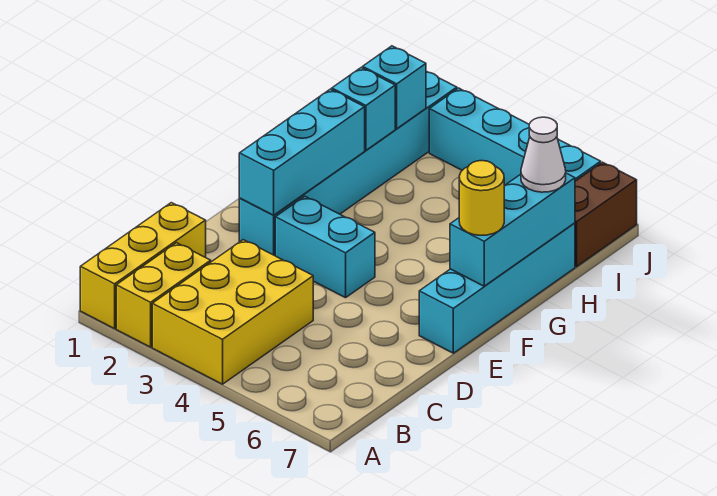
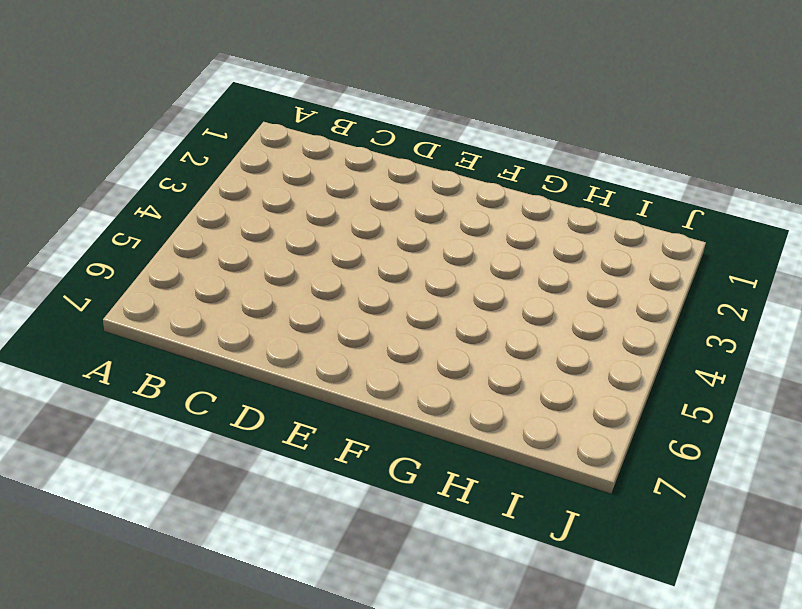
none -> yellow 1x3 brick [80,203,206,329]
none -> yellow 1x2 brick [116,243,211,347]
none -> yellow 2x3 brick [152,240,313,384]

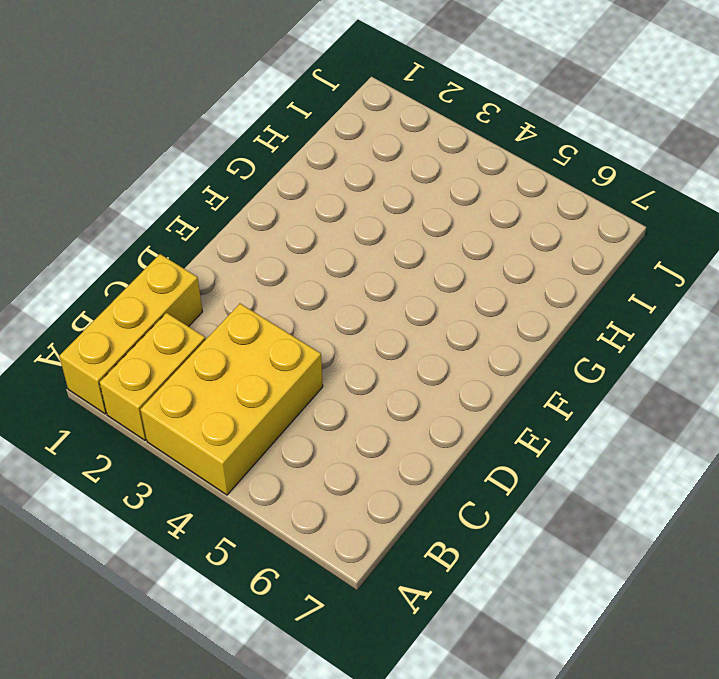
none -> cyan 1x6 brick [239,71,457,256]
none -> cyan 1x2 brick [275,196,375,298]
none -> cyan 1x4 brick [419,223,575,353]

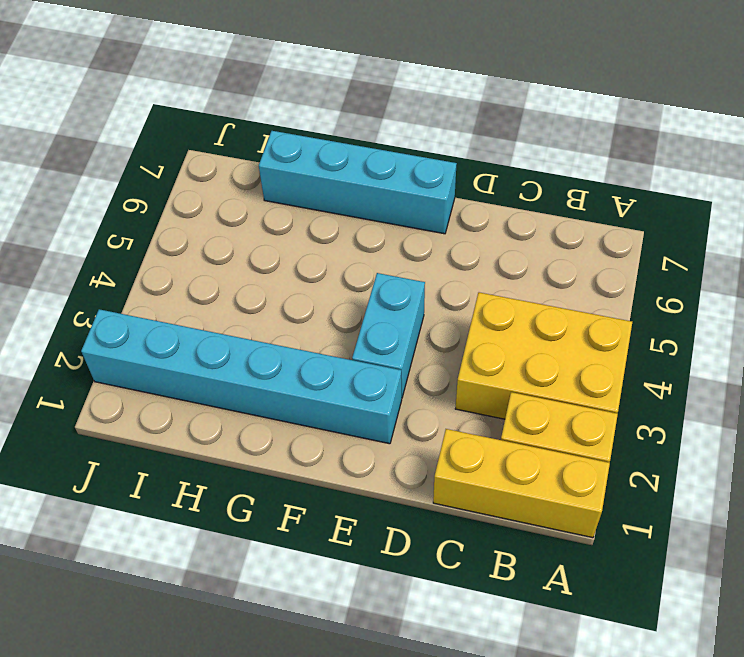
none -> brown 1x2 brick [575,162,637,267]
none -> cyan 1x4 brick [429,88,601,186]
none -> cyan 1x3 brick [239,89,365,215]

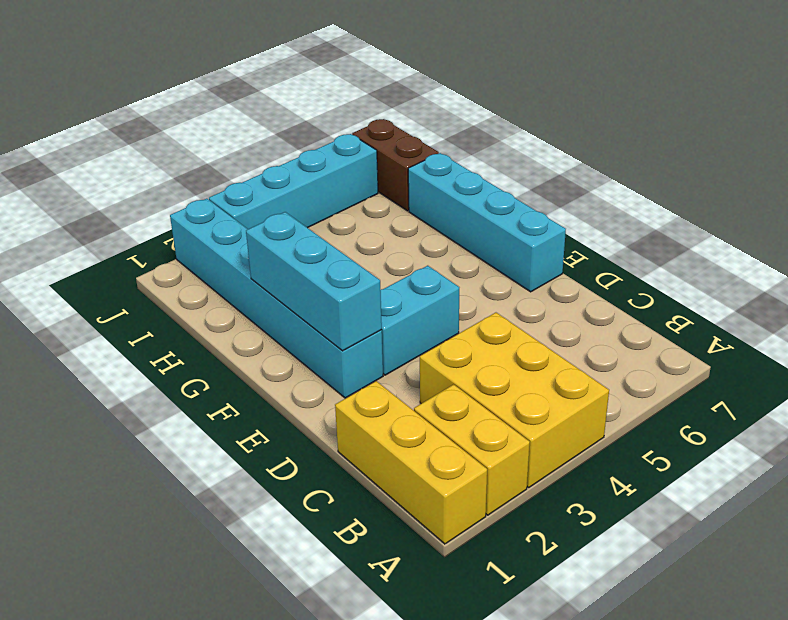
none -> cyan 1x3 brick [450,173,575,286]
none -> cyan 1x1 brick [332,68,395,150]
none -> cyan 1x1 brick [363,46,426,129]

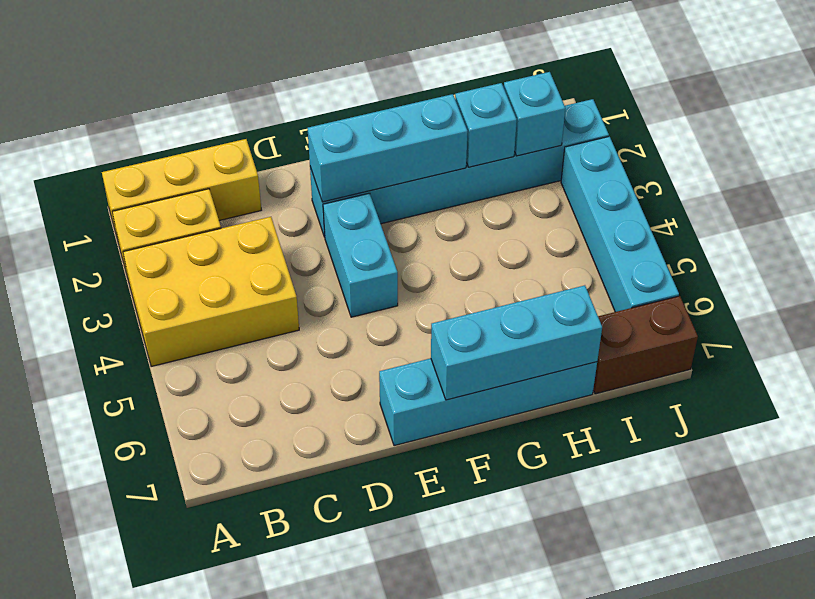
none -> yellow 1x1 round brick [459,161,504,235]
none -> white 1x1 cone [521,117,566,192]

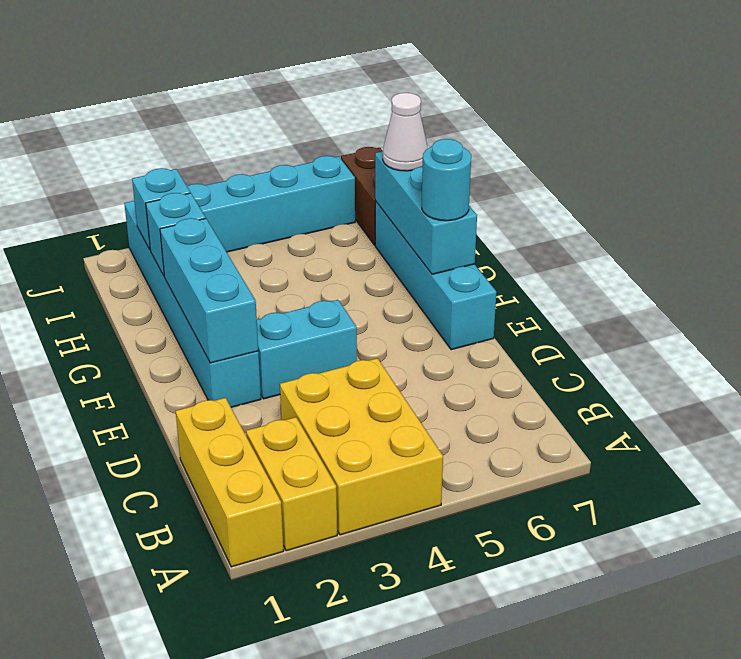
cyan 1x1 round brick [422,139,471,221] -> yellow 1x1 round brick [459,161,504,235]

